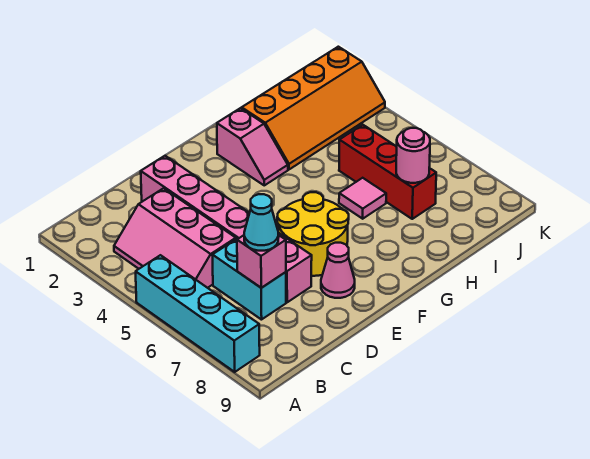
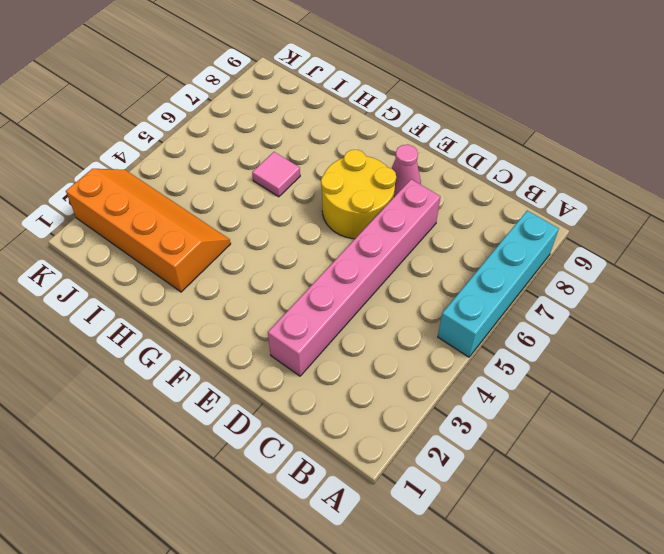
none -> pink 2x3 slope [114,188,236,288]
none -> cyan 1x2 brick [212,239,286,320]
none -> pink 1x2 slope [217,108,288,185]

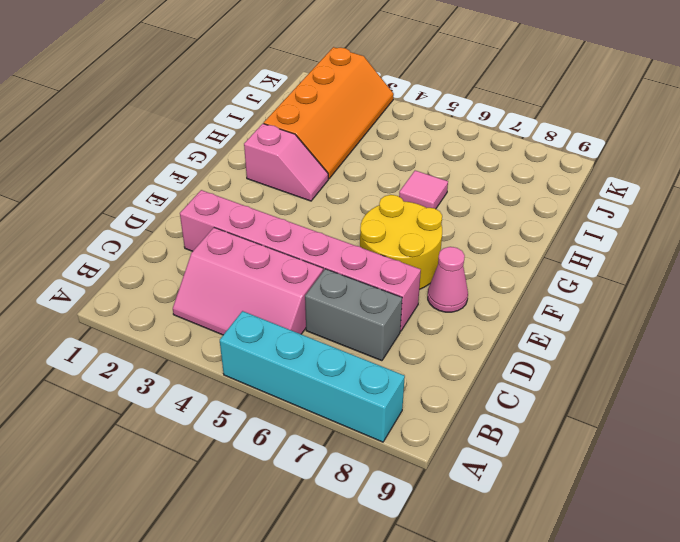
grey 1x2 brick [305,269,402,361] -> cyan 1x2 brick [212,239,286,320]
none -> red 1x3 brick [339,125,436,219]
none -> pink 1x1 brick [237,235,286,288]
none -> pink 1x1 round brick [396,128,430,183]

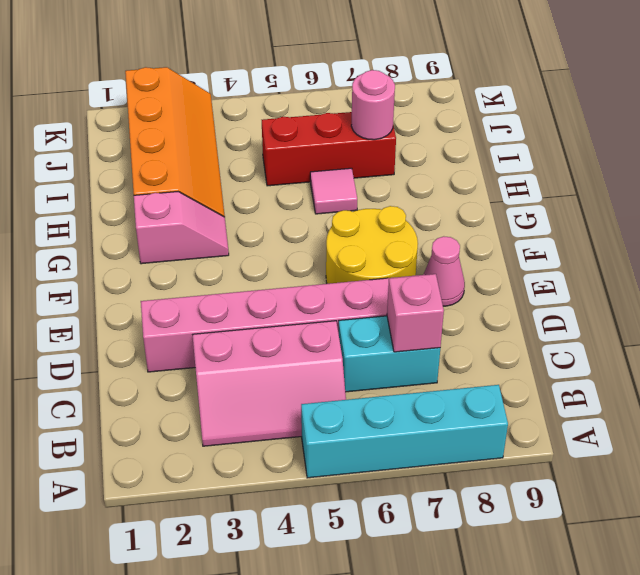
none -> cyan 1x1 cone [244,194,279,251]

